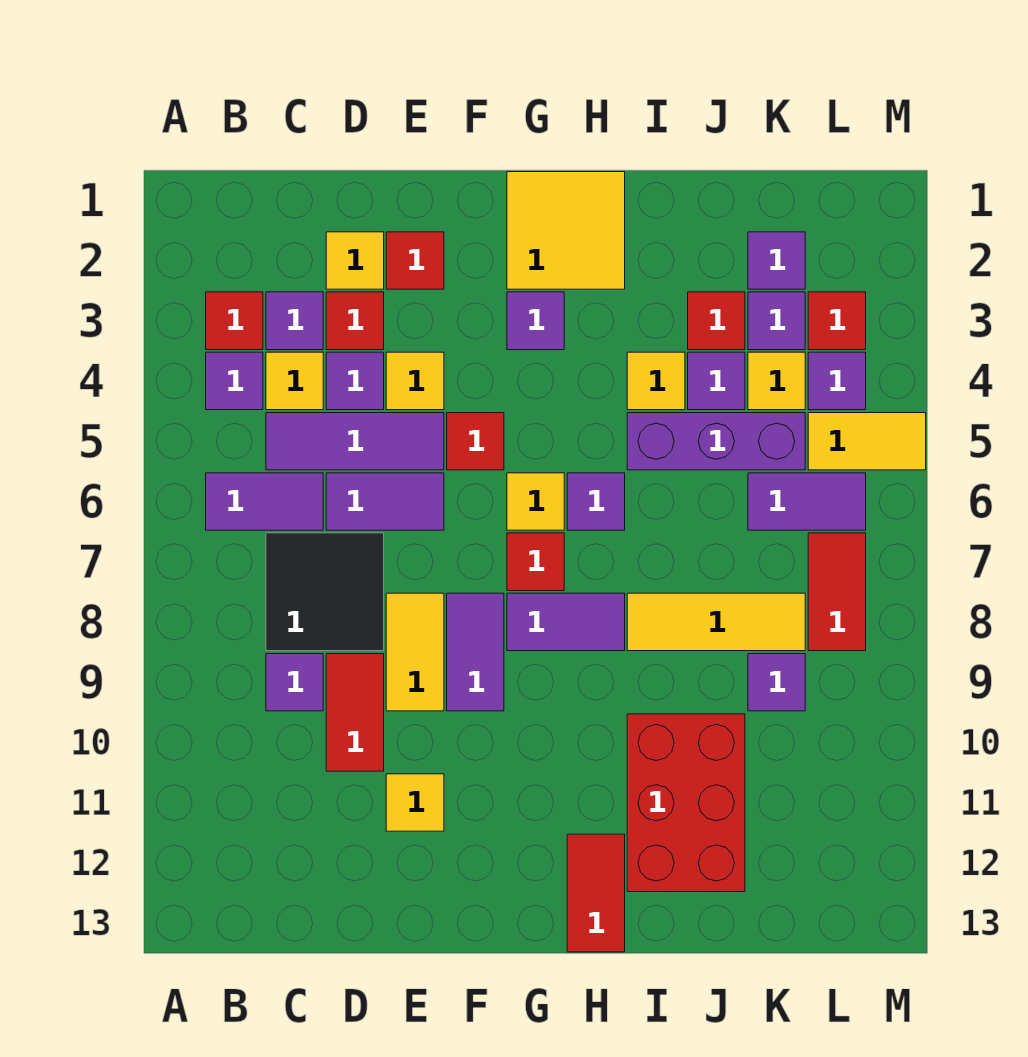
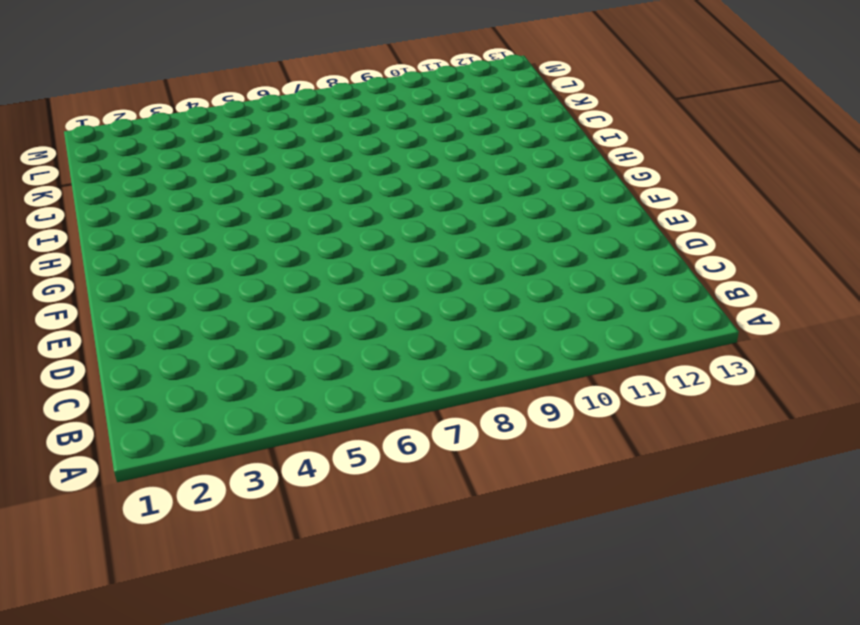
none -> red 1x1 tile [206,292,263,350]
none -> purple 1x1 tile [206,352,263,410]
none -> purple 1x2 tile [206,473,323,530]
none -> purple 1x1 tile [266,292,323,350]

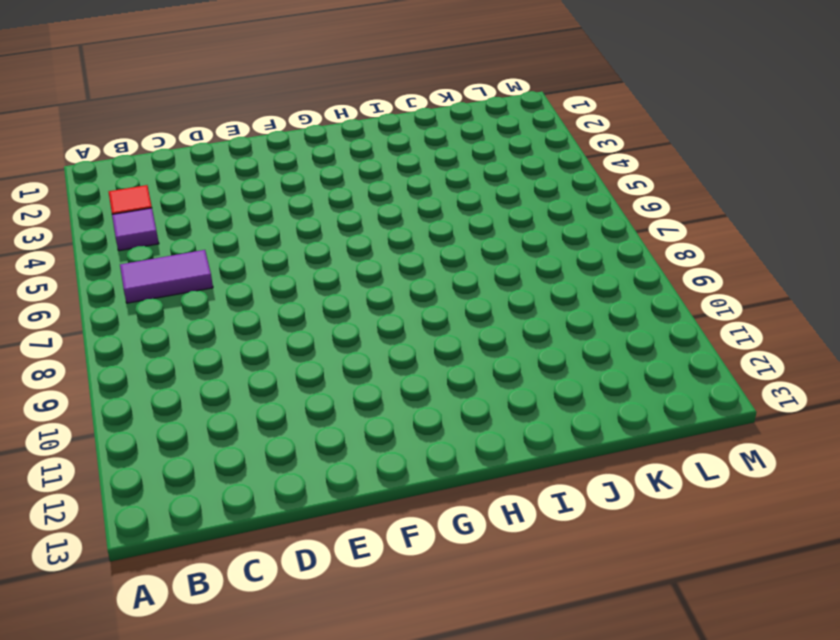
none -> purple 1x1 tile [266,292,323,350]
none -> yellow 1x1 tile [266,352,323,410]
none -> purple 1x3 tile [266,413,444,470]
none -> black 2x2 tile [266,533,384,651]

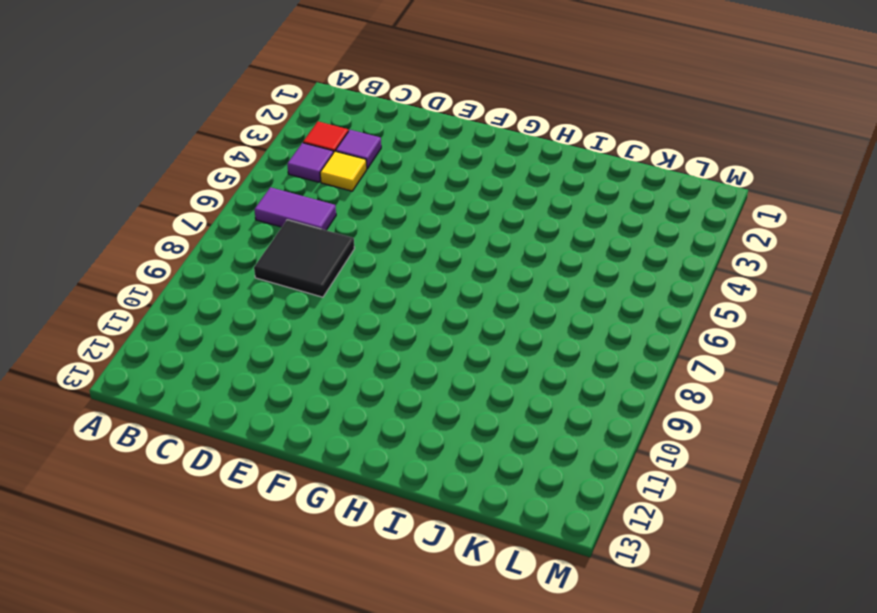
none -> purple 1x3 tile [266,413,444,470]
none -> purple 1x1 tile [266,654,323,711]
none -> yellow 1x1 tile [326,232,384,289]
none -> red 1x1 tile [326,292,384,350]

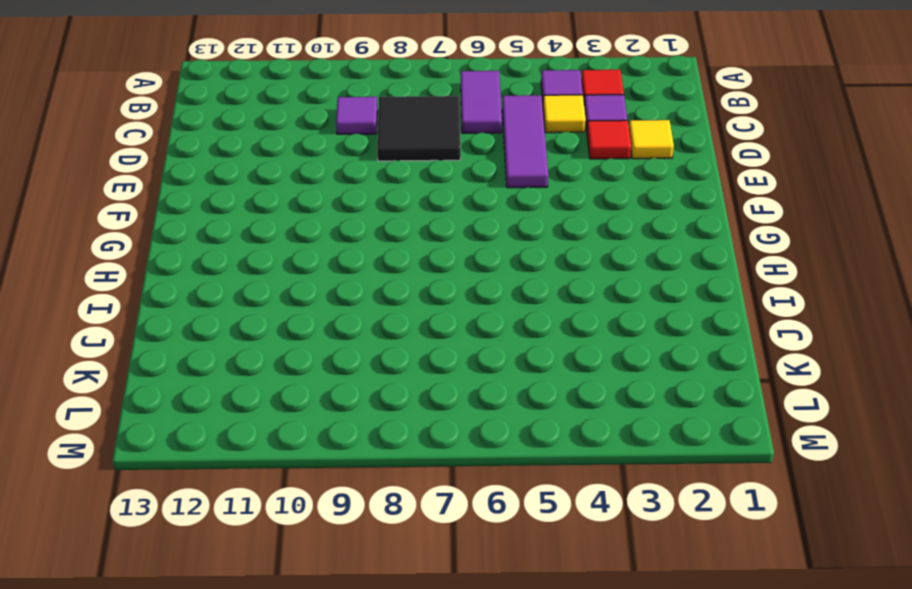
none -> purple 1x1 tile [326,352,384,410]
none -> purple 1x2 tile [326,473,444,530]
none -> red 1x2 tile [326,654,384,771]
none -> red 1x1 tile [386,232,444,289]

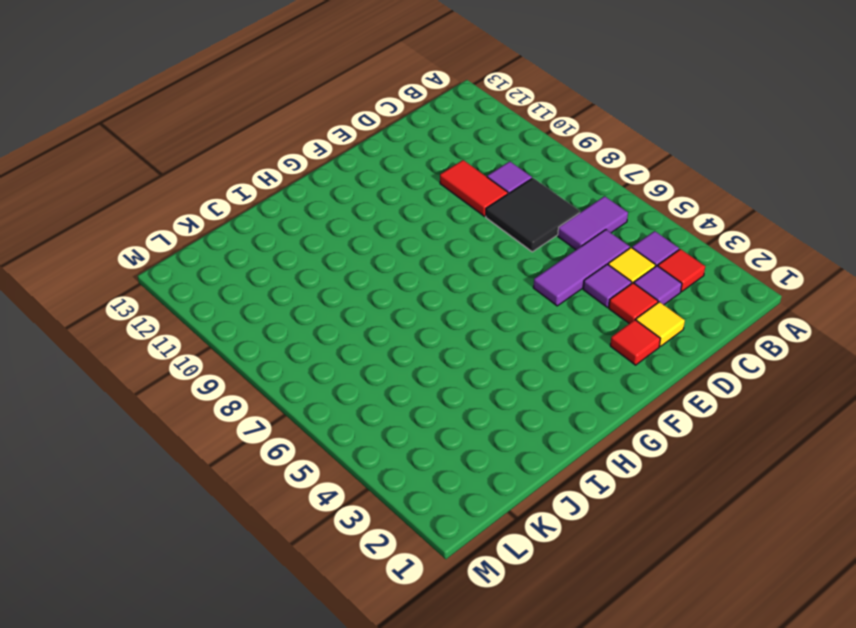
none -> purple 1x2 tile [326,473,444,530]
none -> yellow 1x1 tile [386,352,444,410]
none -> yellow 1x2 tile [386,593,444,711]
none -> yellow 1x1 tile [386,774,444,831]

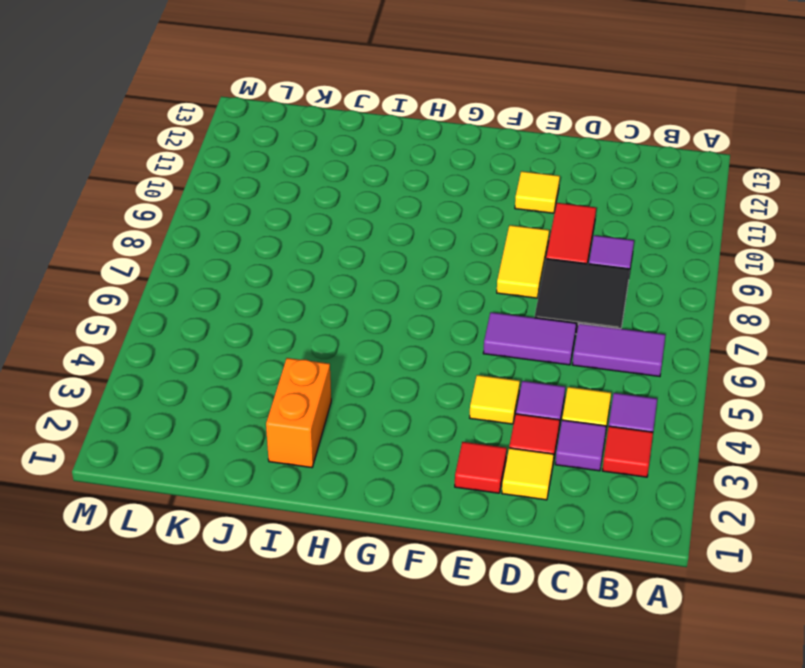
orange 1x2 brick [266,358,331,468] -> none
none -> purple 1x3 tile [266,413,444,470]
none -> red 1x1 tile [447,413,504,470]
none -> purple 1x2 tile [447,593,504,711]
none -> yellow 2x2 tile [507,172,625,289]

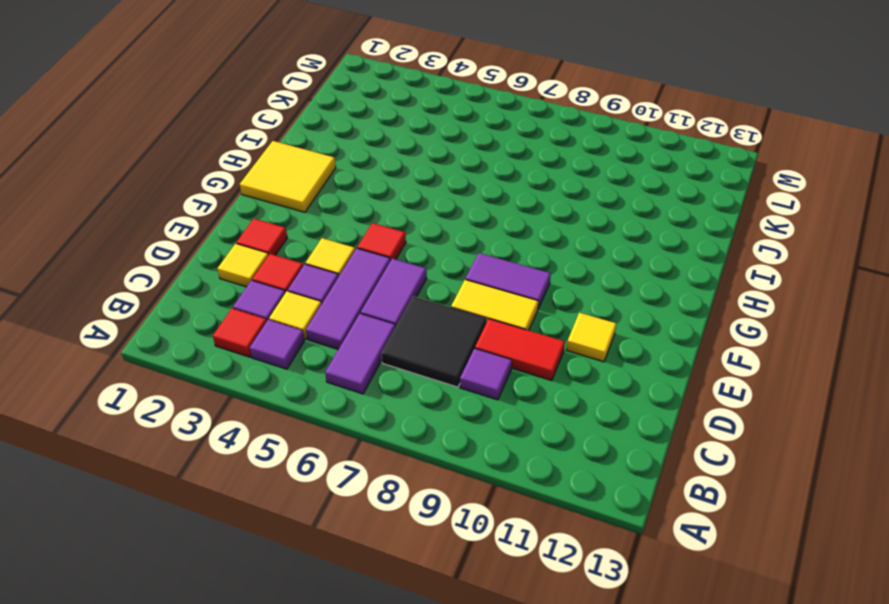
none -> purple 1x1 tile [507,292,564,350]
none -> yellow 1x1 tile [507,473,564,530]
none -> red 1x1 tile [507,533,564,591]
none -> purple 1x2 tile [507,593,625,651]

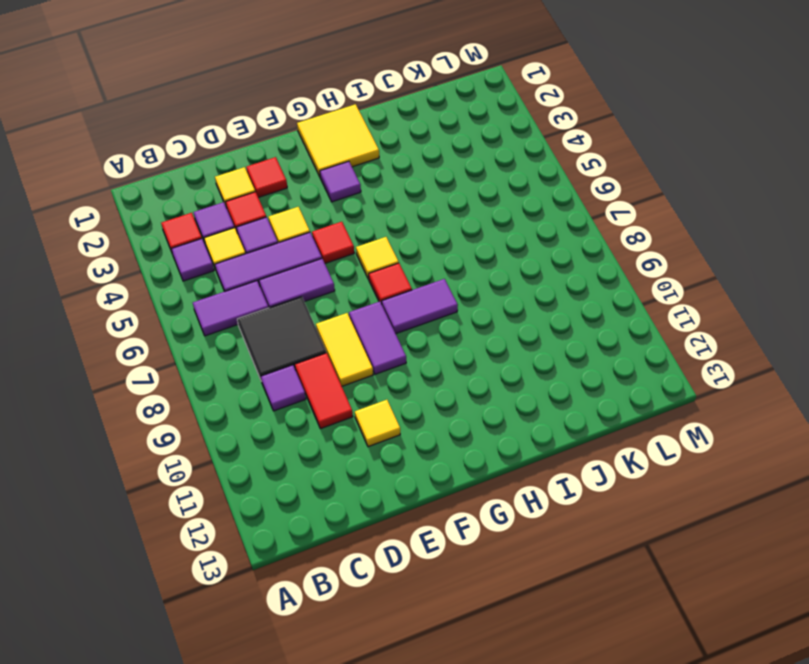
none -> purple 1x1 tile [567,473,625,530]
none -> red 1x2 tile [567,834,625,952]
none -> yellow 1x1 tile [627,352,685,410]
none -> purple 1x3 brick [627,413,805,470]

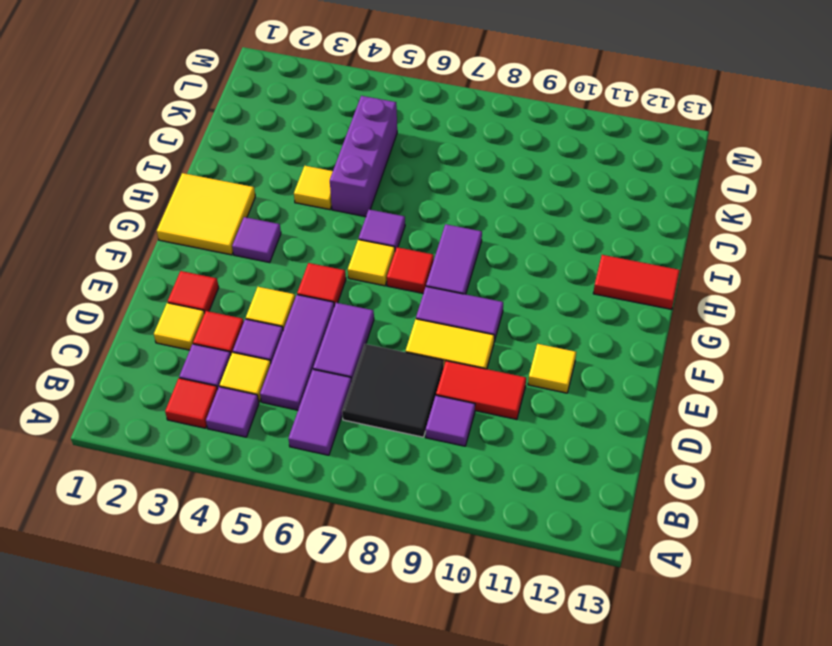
none -> yellow 1x3 tile [627,593,805,651]
none -> red 2x3 brick [627,714,745,892]
none -> red 1x1 tile [688,292,745,350]
none -> purple 1x1 tile [688,352,745,410]

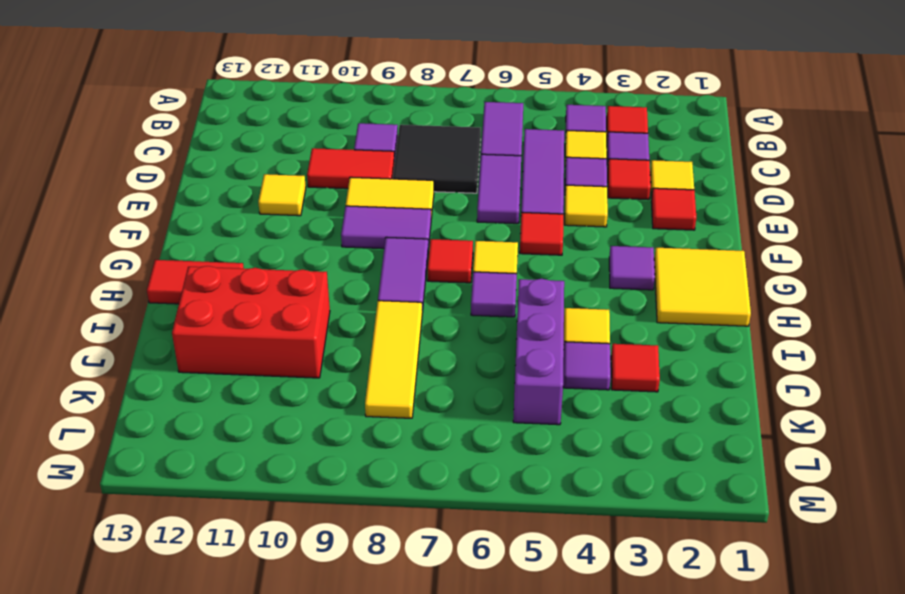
none -> purple 1x1 tile [748,232,805,289]
none -> purple 1x1 tile [748,292,805,350]
none -> yellow 1x1 tile [748,352,805,410]
none -> purple 1x2 tile [748,473,866,530]

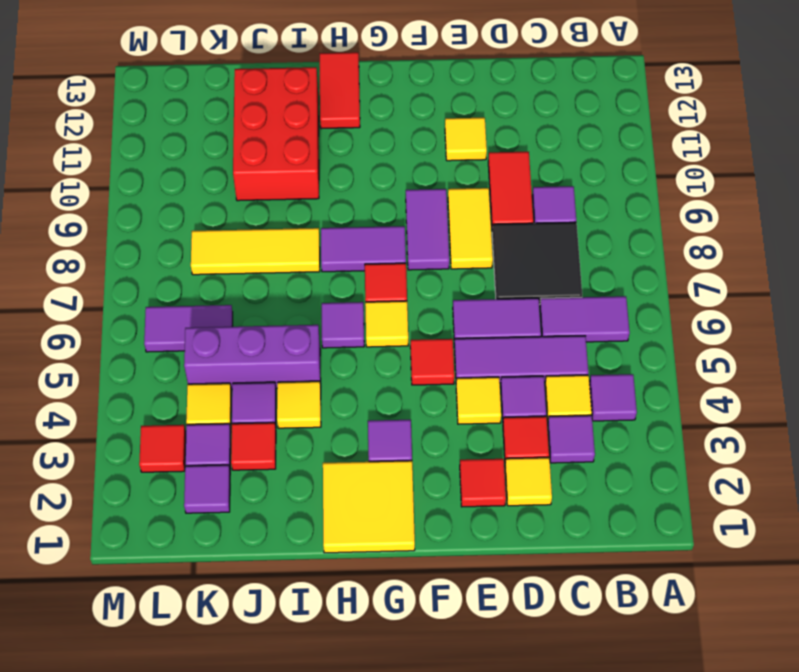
none -> red 1x1 tile [206,292,263,350]
none -> purple 1x1 tile [748,654,805,711]
none -> purple 1x1 tile [808,352,866,410]
none -> yellow 1x2 tile [808,413,926,470]

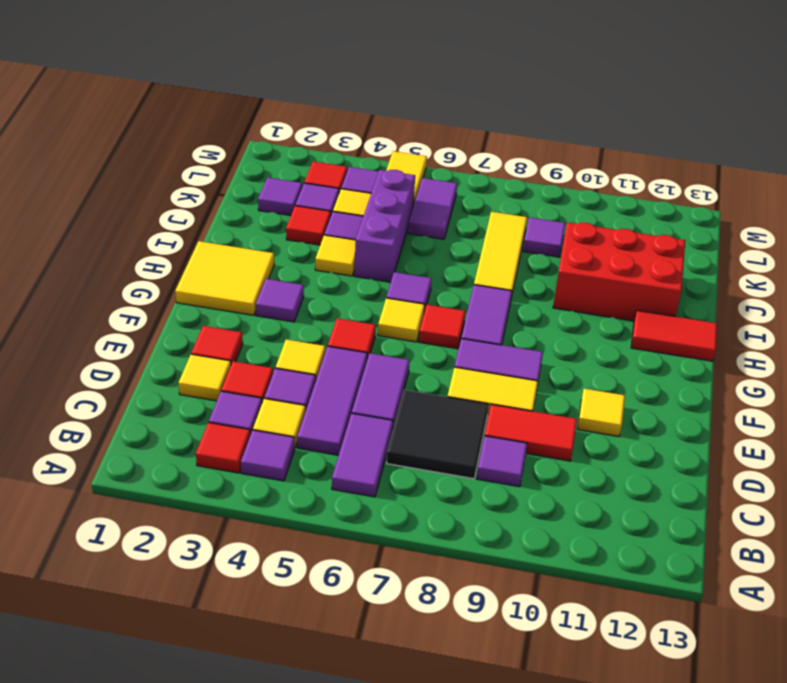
none -> red 1x2 tile [808,533,866,651]

